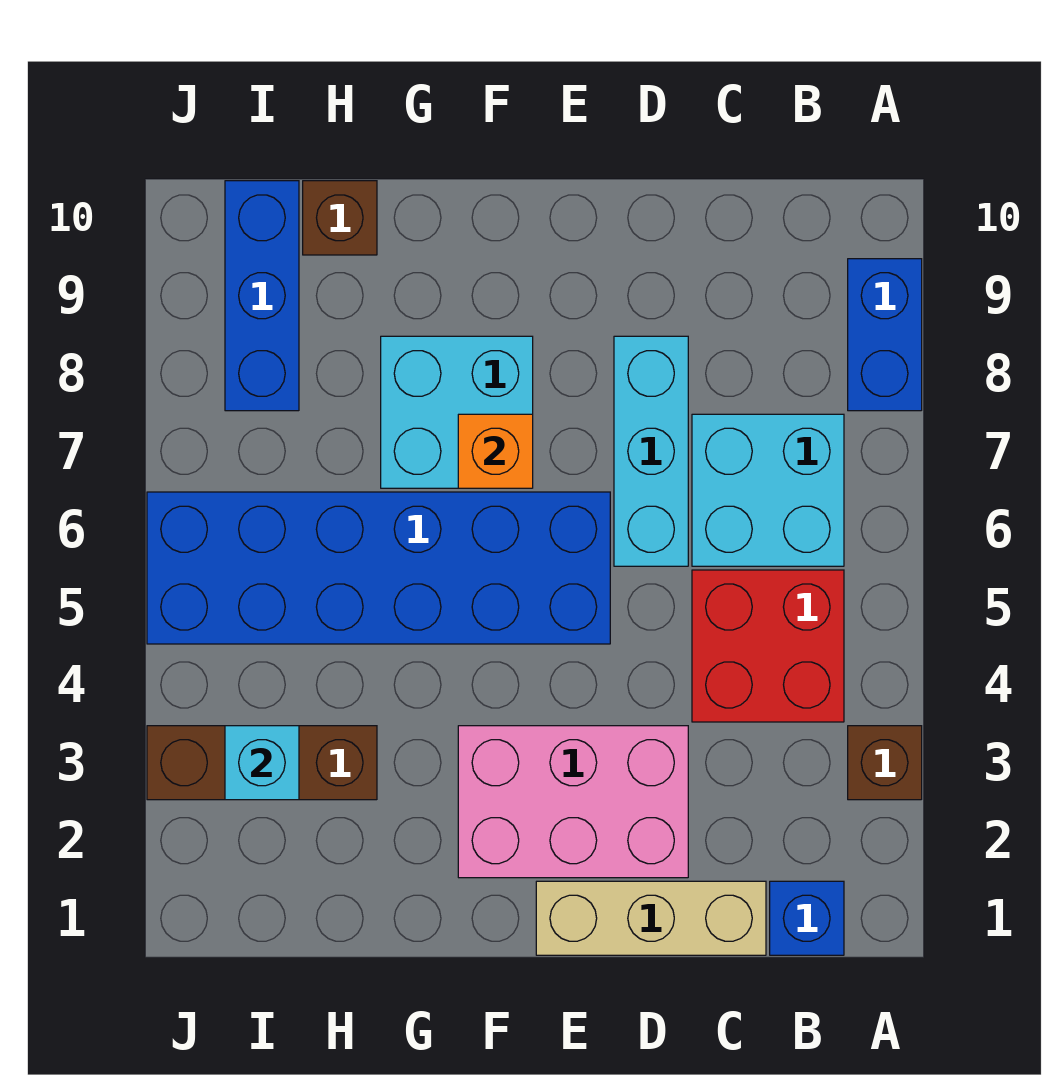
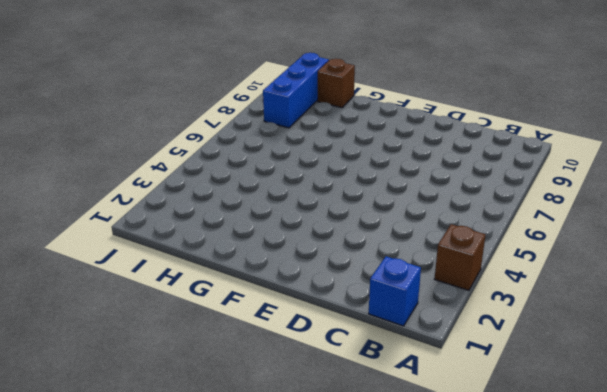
none -> blue 1x2 brick [848,259,922,411]
none -> red 2x2 brick [692,570,844,722]
none -> cyan 2x2 brick [692,414,844,566]

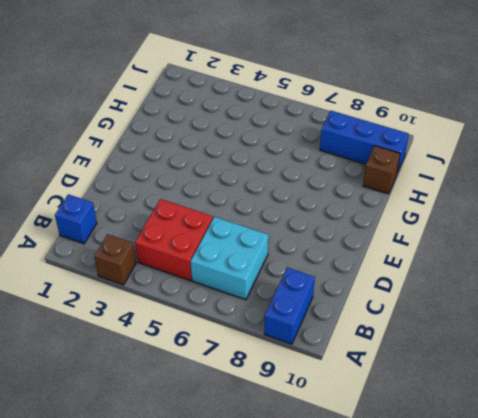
blue 1x2 brick [264,268,315,344] -> blue 1x2 brick turned to [848,259,922,411]
none -> tan 1x3 brick [536,881,766,955]
none -> pink 2x3 brick [458,726,688,878]
none -> cyan 1x3 brick [614,336,688,566]

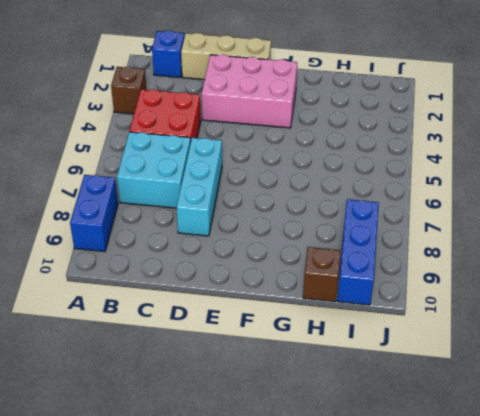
none -> blue 2x6 brick [147,492,610,644]
none -> cyan 2x2 brick [381,336,533,488]
none -> brown 1x3 brick [147,726,377,800]

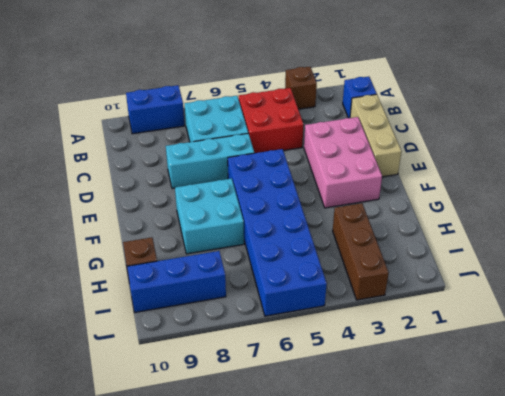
none -> orange 1x1 brick [458,414,533,488]
none -> cyan 1x1 brick [225,726,299,800]

